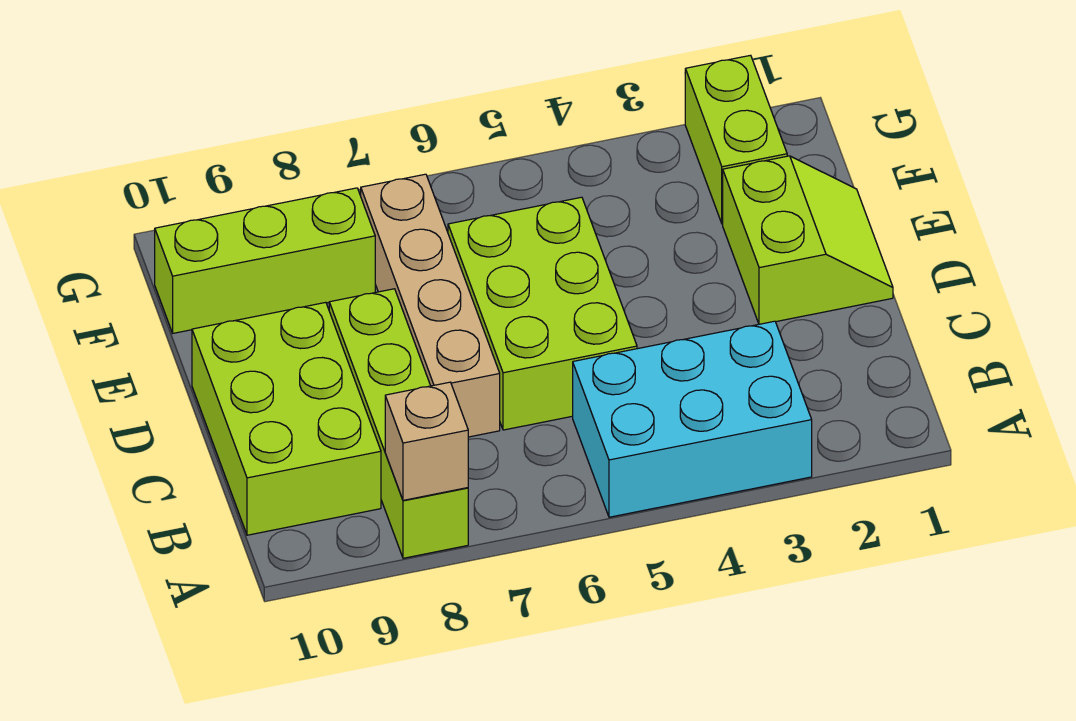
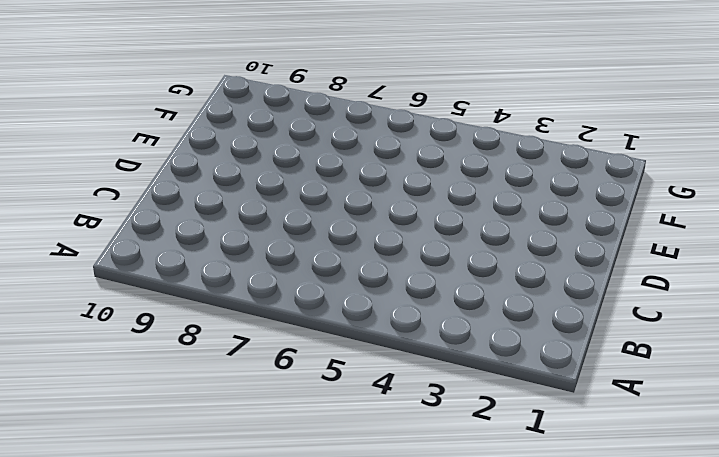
none -> cyan 2x3 brick [573,321,812,517]
none -> lime 1x4 brick [329,289,468,558]

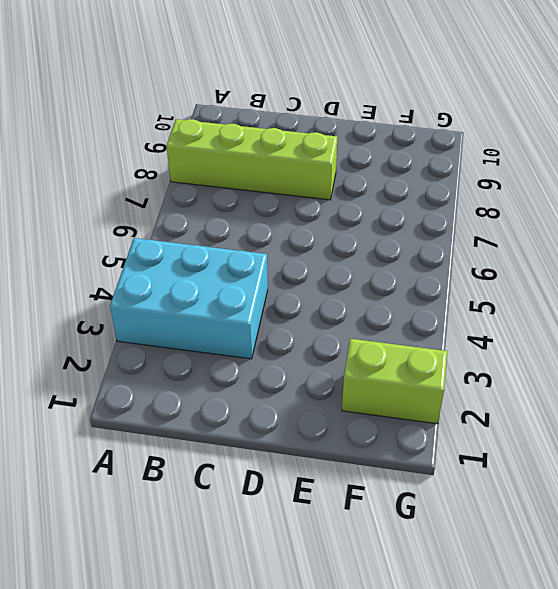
cyan 2x3 brick [110,238,268,359] -> cyan 2x3 brick turned to [573,321,812,517]
none -> lime 2x3 brick [192,302,381,535]
none -> lime 2x3 brick [448,197,637,430]

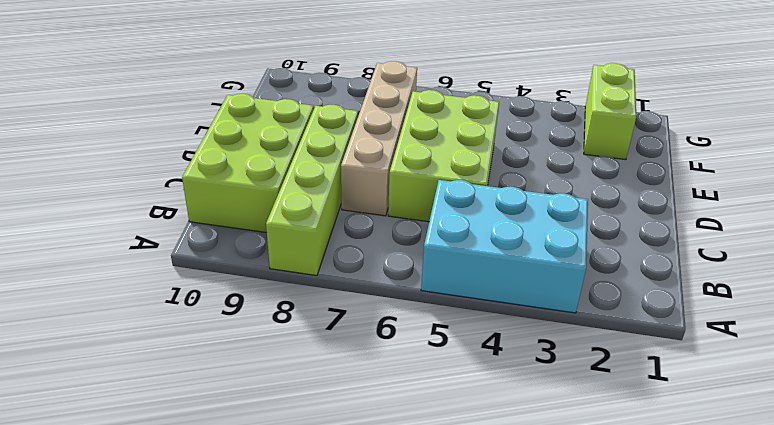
none -> lime 2x2 slope [723,156,893,324]
none -> lime 1x3 brick [155,188,375,333]

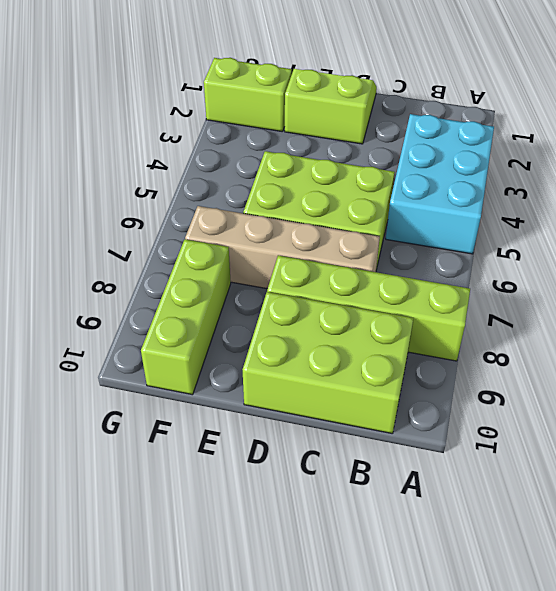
none -> tan 1x1 brick [385,382,468,500]

